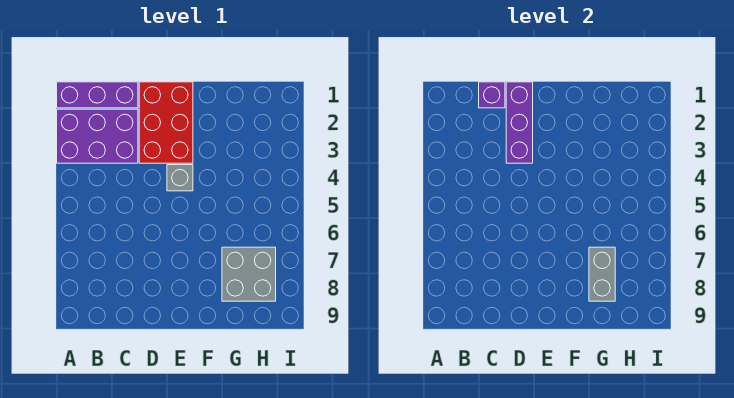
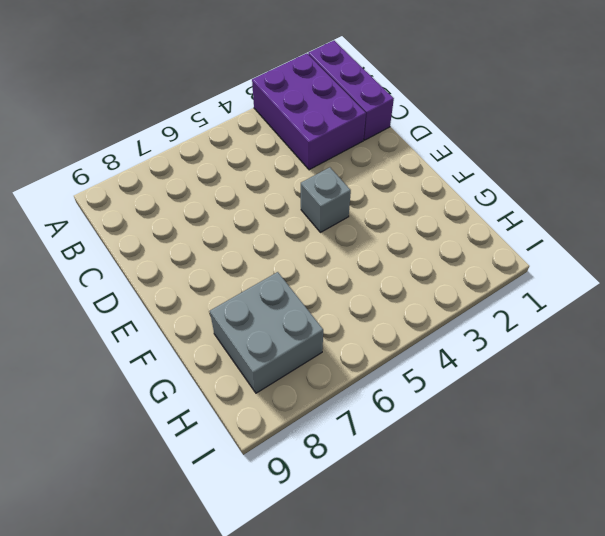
none -> red 2x3 brick [139,82,193,163]
none -> purple 1x1 brick [479,82,505,108]

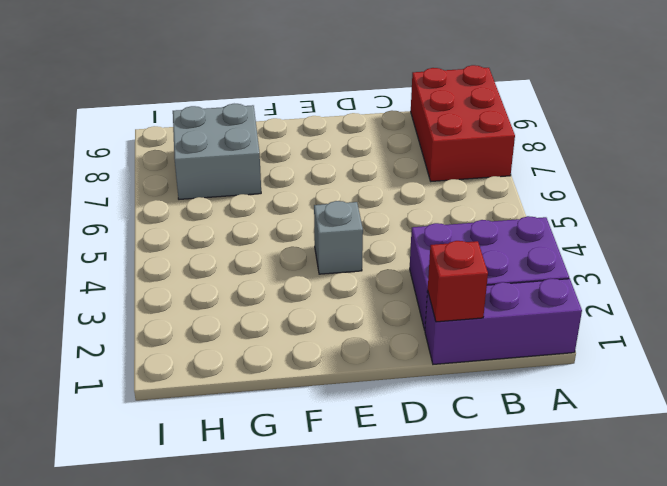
red 2x3 brick [411,65,515,181] -> red 2x3 brick moved to [139,82,193,163]
red 1x1 brick [428,241,488,322] -> purple 1x1 brick [479,82,505,108]
none -> purple 1x3 brick [506,82,533,163]
none -> grey 1x2 brick [589,247,615,301]

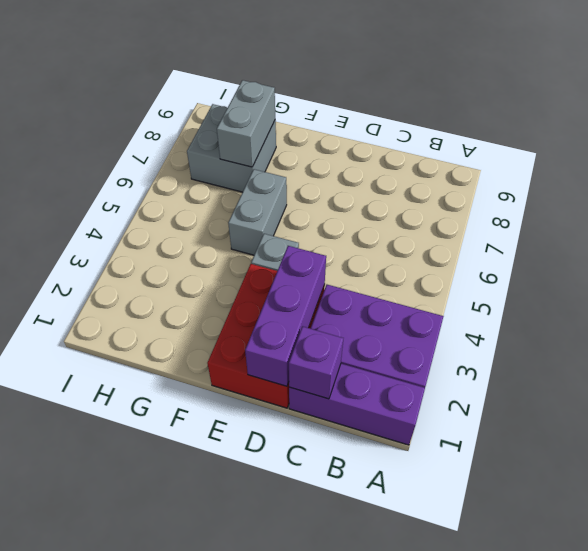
grey 1x2 brick [228,169,287,255] -> none

